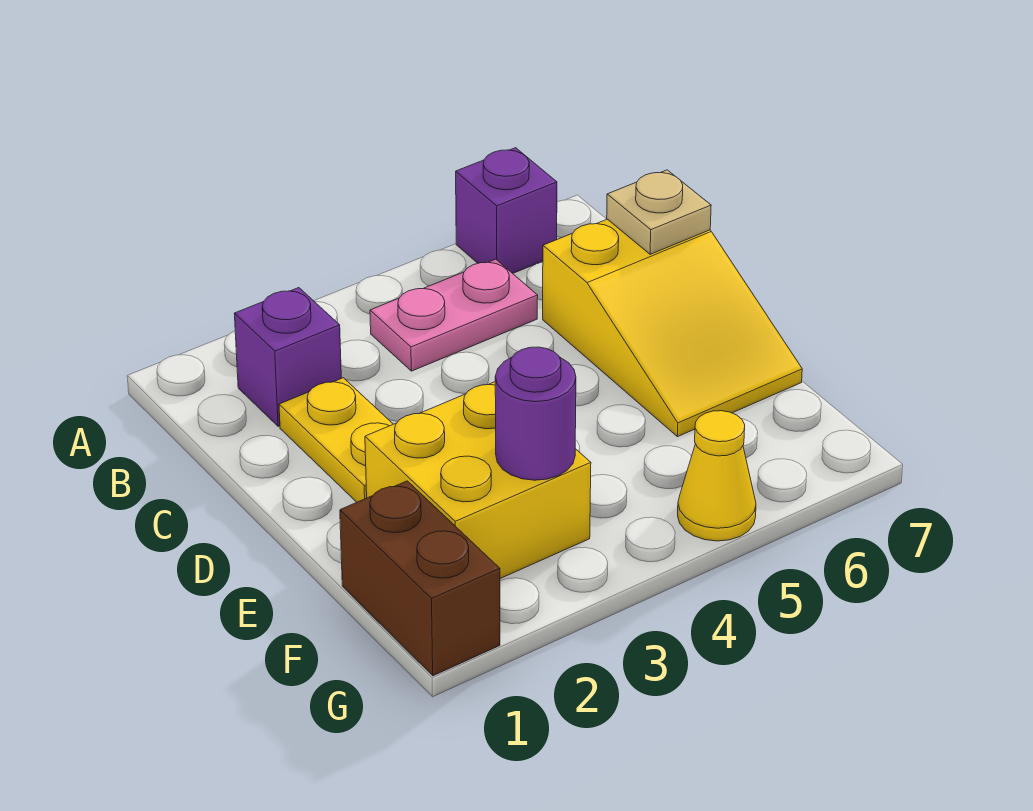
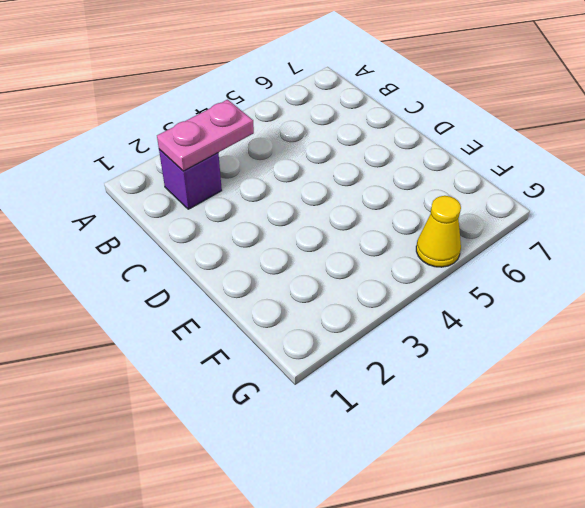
pink 1x2 plate [157,100,254,171] -> pink 1x2 plate moved to [370,259,538,371]
none -> purple 1x1 brick [456,148,557,273]
none -> yellow 1x2 plate [279,378,393,502]

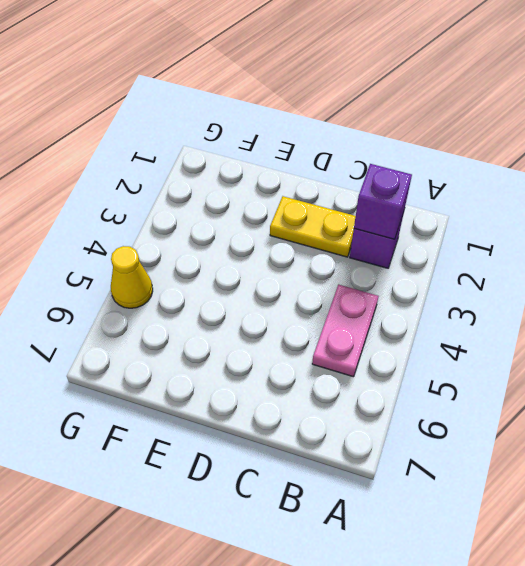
purple 1x1 brick [354,164,412,239] -> purple 1x1 brick moved to [456,148,557,273]
none -> yellow 2x3 slope [543,219,802,437]
none -> yellow 2x2 brick [365,382,591,579]

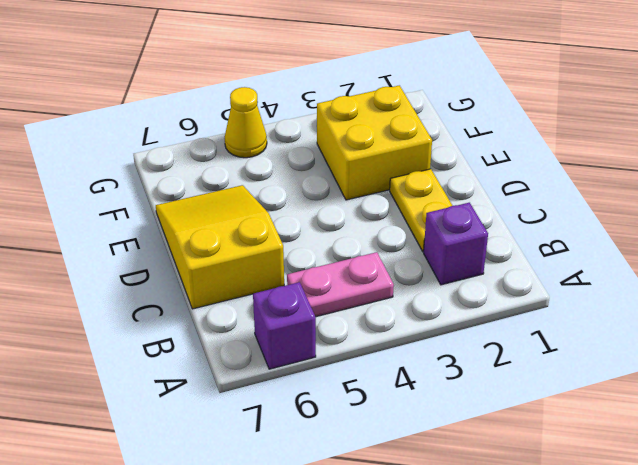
none -> brown 1x2 brick [340,481,500,676]
none -> tan 1x1 plate [607,170,711,254]

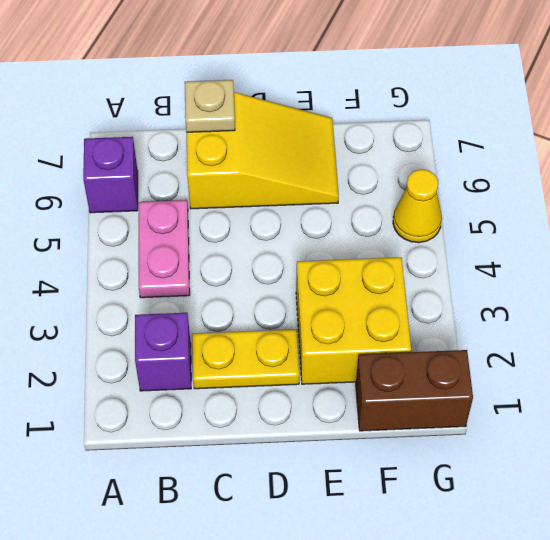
none -> purple 1x1 round brick [495,347,576,480]

